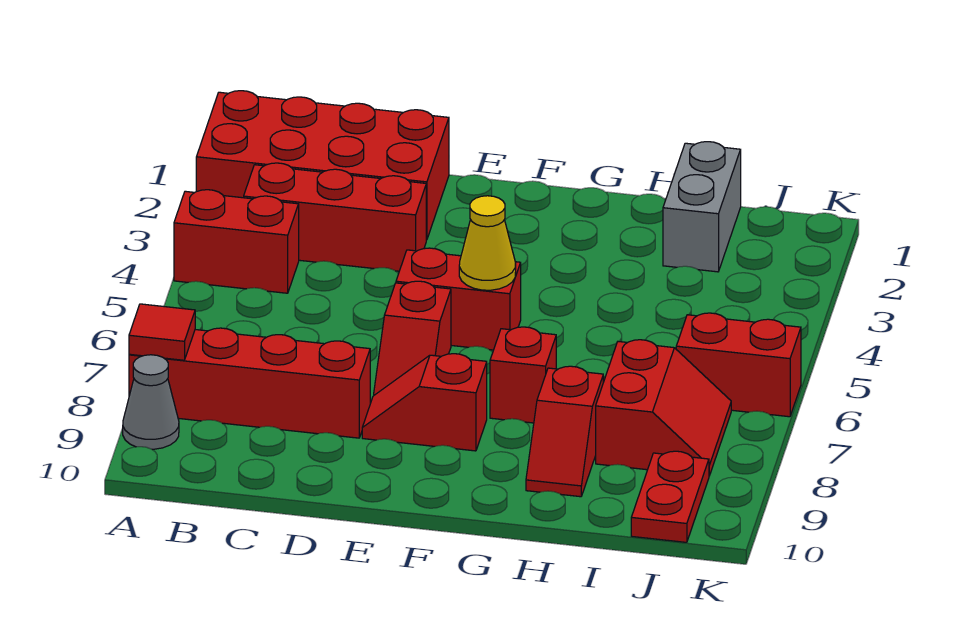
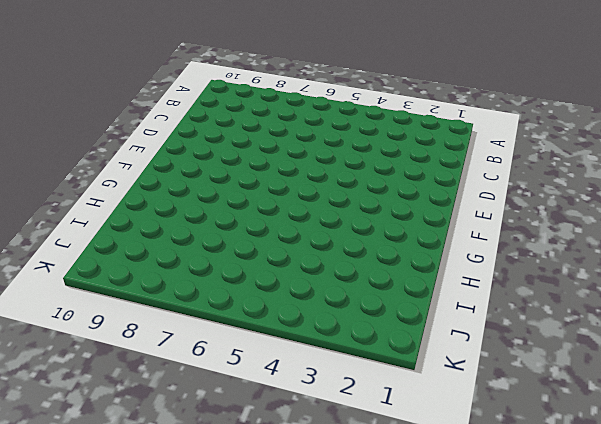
none -> red 2x4 brick [196,91,449,240]
none -> red 1x2 brick [174,190,299,293]
none -> red 1x4 brick [129,328,370,438]

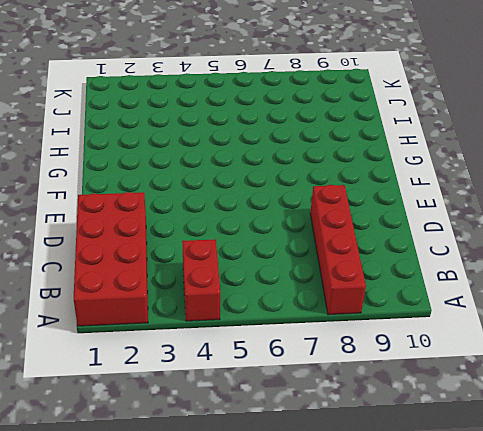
none -> grey 1x1 cone [123,355,179,449]
none -> red 1x3 brick [244,163,426,271]
none -> red 1x2 brick [396,248,521,350]

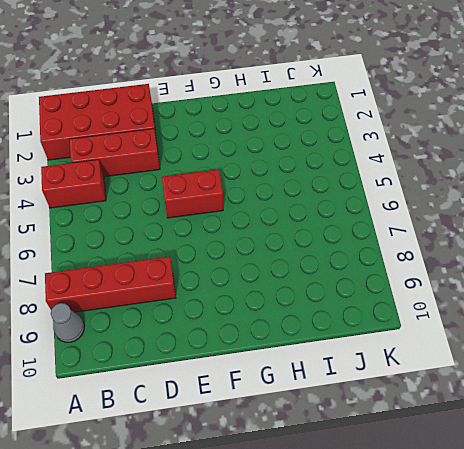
none -> red 1x2 slope [374,281,451,395]
none -> red 1x2 slope [362,354,487,451]
none -> red 1x1 brick [490,327,556,423]

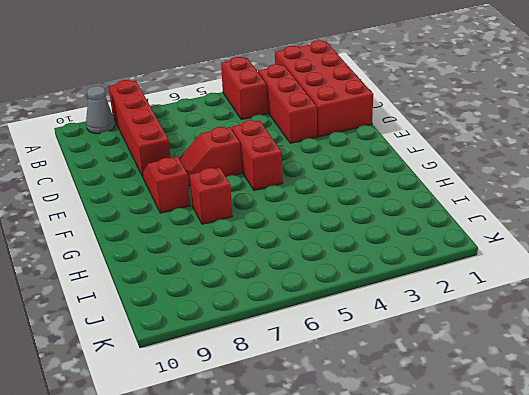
none -> red 1x2 slope [526,366,603,497]
none -> grey 1x2 brick [663,142,741,272]
none -> red 2x2 slope [596,340,731,476]

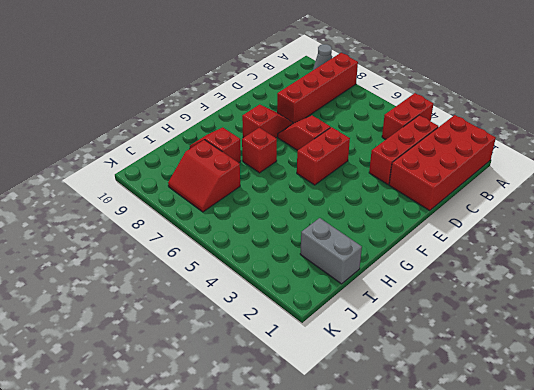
none -> red 1x2 brick [676,313,801,417]
none -> red 1x2 plate [631,451,709,542]
none -> red 1x1 tile [129,304,195,360]

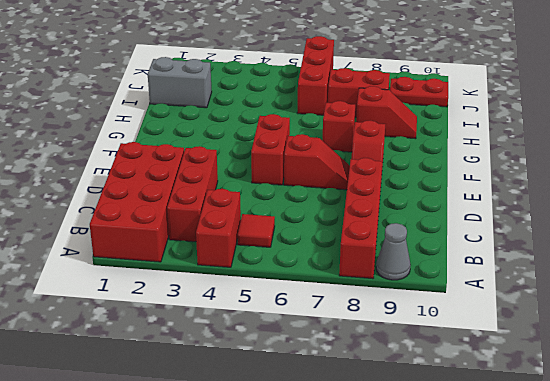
red 1x1 tile [238,214,275,247] -> red 1x1 tile moved to [129,304,195,360]
red 1x3 brick [297,36,334,115] -> red 1x2 brick [676,313,801,417]
none -> yellow 1x1 cone [459,196,516,290]

